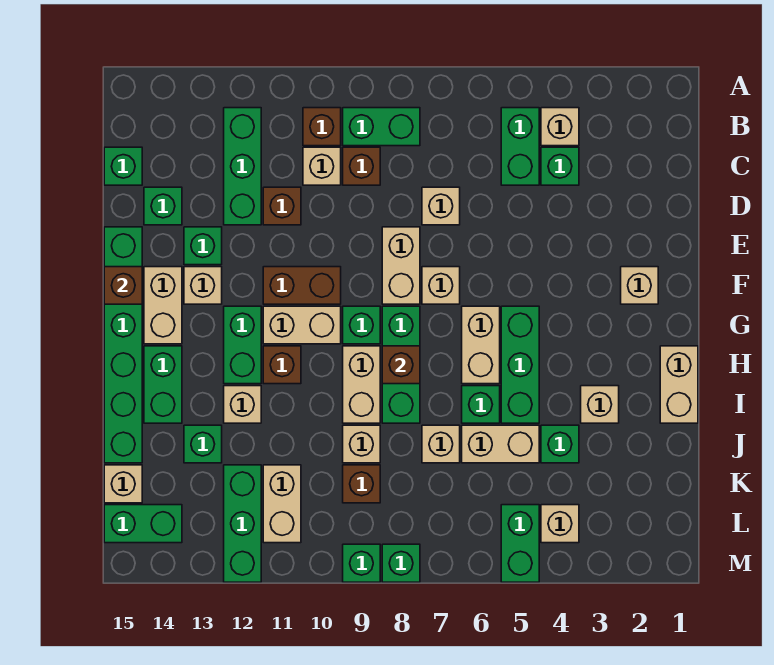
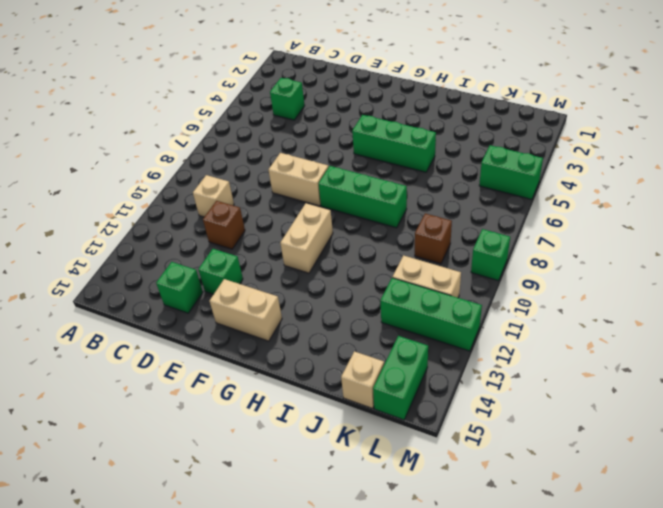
none -> tan 1x1 brick [541,108,579,146]
none -> green 1x2 brick [501,108,539,185]
none -> green 1x2 brick [343,108,420,146]
none -> brown 1x1 brick [303,108,341,146]

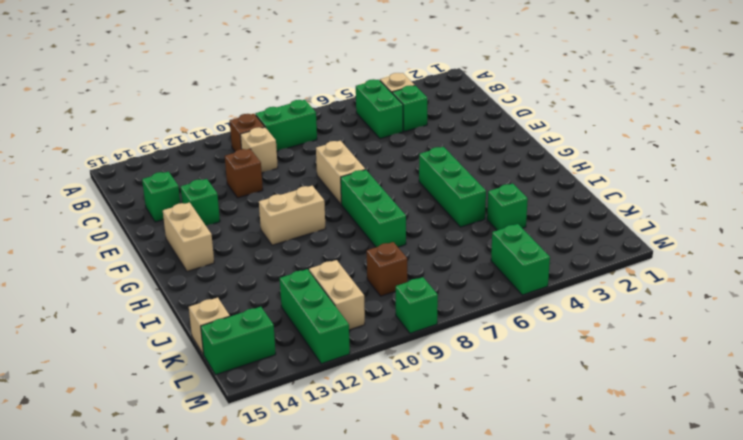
none -> green 1x3 brick [224,108,261,225]
none -> brown 1x1 brick [343,147,380,185]
none -> green 1x1 brick [104,147,142,185]
none -> tan 1x1 brick [422,187,460,225]

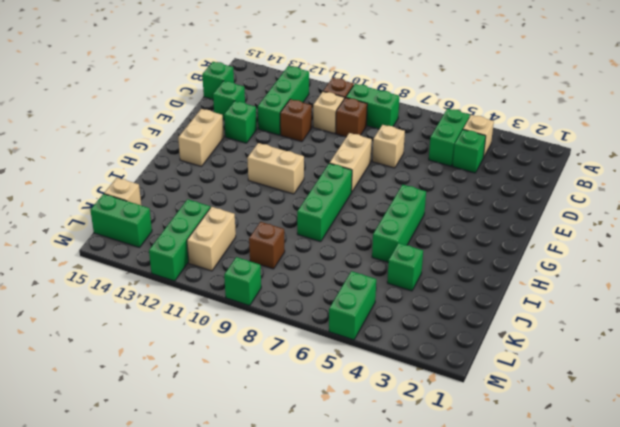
none -> green 1x6 brick [104,227,142,463]
none -> tan 1x1 brick [621,267,658,304]
none -> tan 1x1 brick [422,267,460,304]
none -> brown 1x2 brick [263,267,341,304]

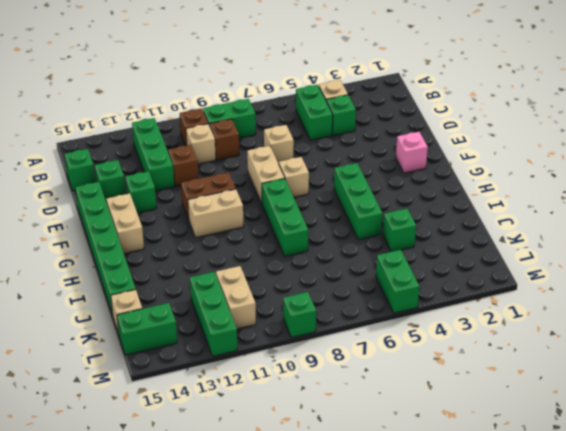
pink 1x1 brick [396,132,428,173] -> tan 1x1 brick [621,267,658,304]
none -> tan 1x1 brick [184,267,222,304]
none -> tan 1x2 brick [462,306,500,384]
none -> green 1x1 brick [343,306,380,344]
none -> green 1x2 brick [224,306,261,384]

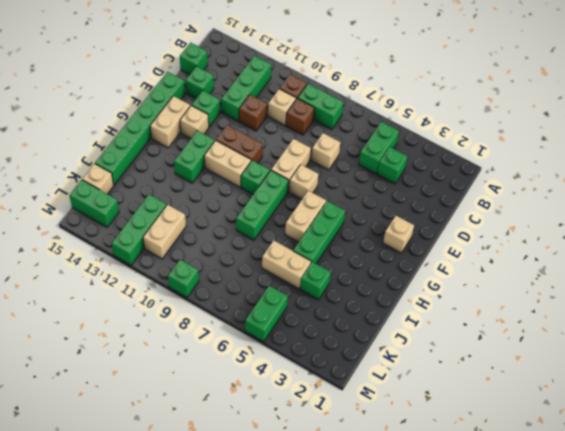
none -> tan 1x1 brick [541,108,579,146]
none -> tan 1x2 brick [660,346,698,423]
none -> tan 1x2 brick [343,346,380,423]
none -> brown 1x1 brick [263,346,301,384]

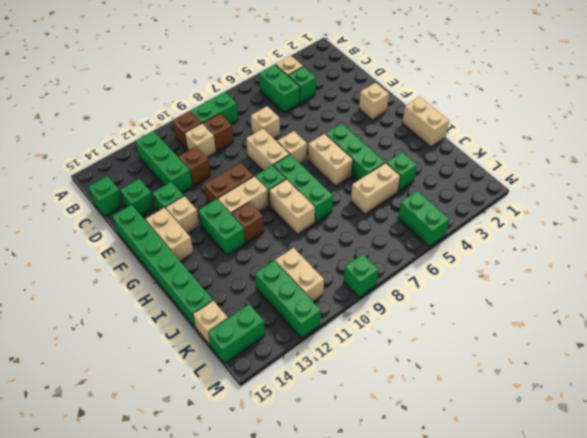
none -> green 1x2 brick [144,346,182,423]
none -> tan 1x1 brick [581,386,619,423]
none -> green 1x1 brick [462,386,500,423]
none -> tan 1x1 brick [224,386,261,423]

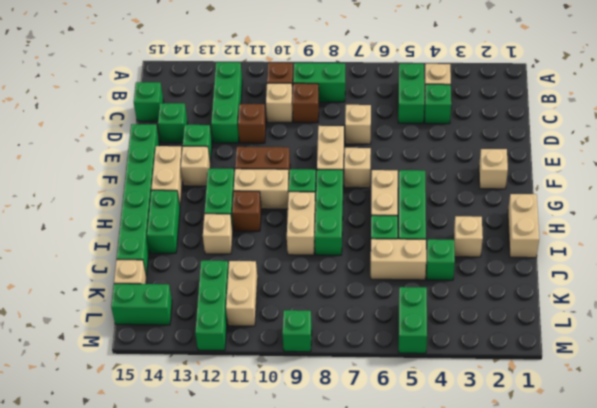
none -> tan 1x1 brick [422,425,460,463]
none -> tan 1x1 brick [343,425,380,463]
none -> green 1x1 brick [184,425,222,463]
none -> brown 1x1 brick [343,465,380,503]

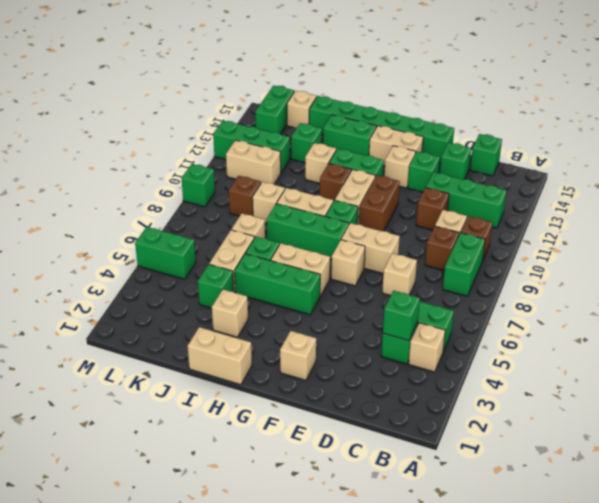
green 1x1 brick [383,291,420,341] -> green 1x1 brick moved to [382,544,420,582]
none -> tan 1x1 brick [541,505,579,543]
none -> brown 1x1 brick [104,267,142,304]
none -> brown 1x1 brick [382,346,420,384]

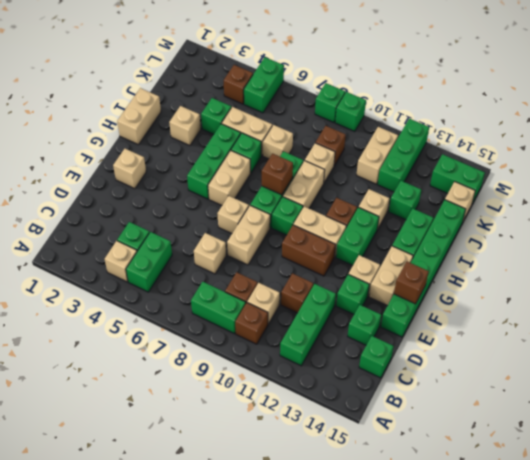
brown 1x1 brick [224,65,253,104] -> tan 1x1 brick [541,505,579,543]

